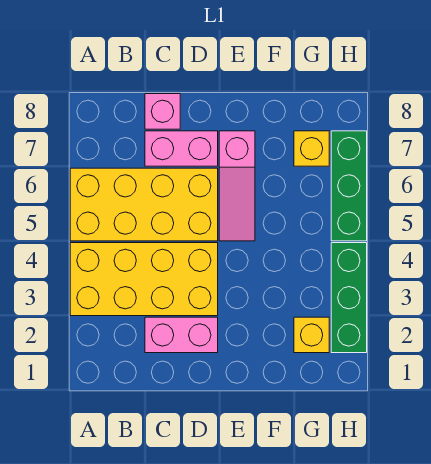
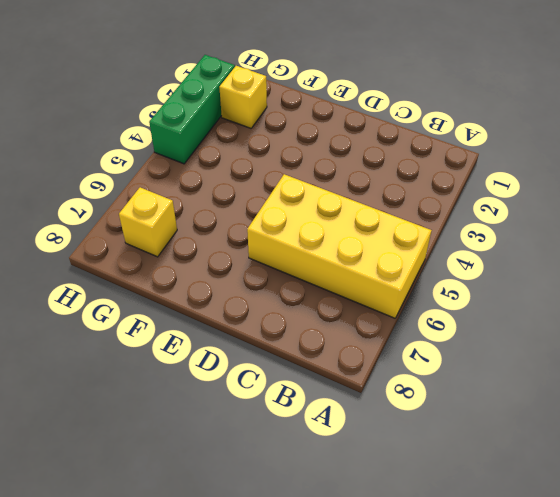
none -> yellow 2x4 brick [70,243,218,316]
none -> pink 1x2 brick [145,317,218,353]

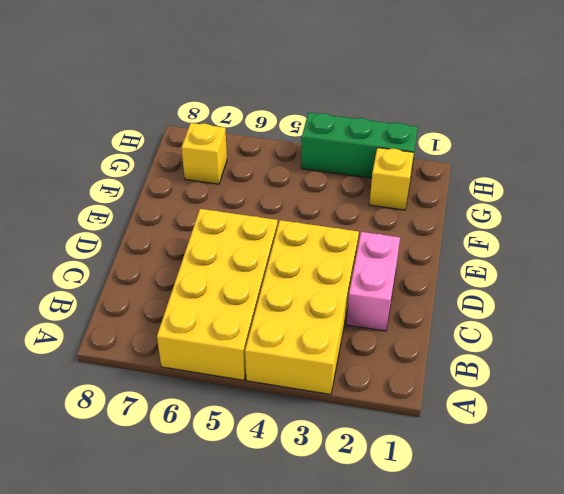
none -> pink 1x2 brick [145,131,218,166]
none -> pink 1x1 brick [145,94,180,129]

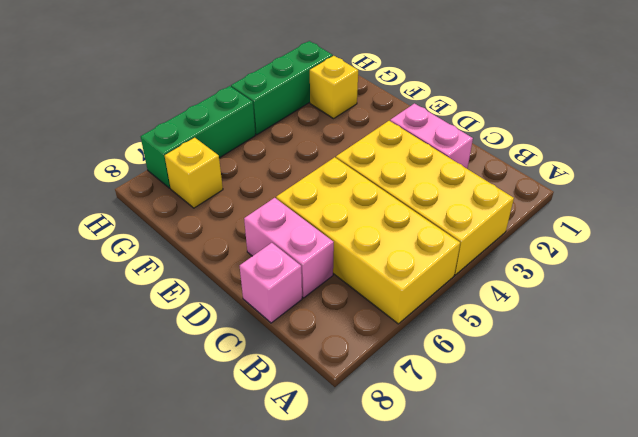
none -> pink 1x3 slope [219,131,255,241]

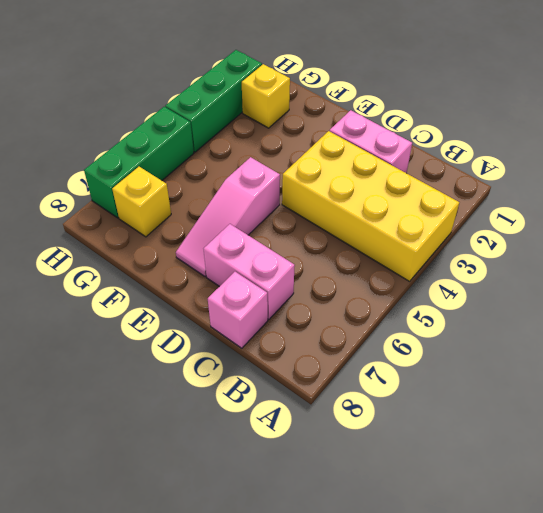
pink 1x3 slope [176,157,280,277] -> pink 1x3 slope turned to [219,131,255,241]
none -> yellow 2x4 brick [70,168,218,241]

